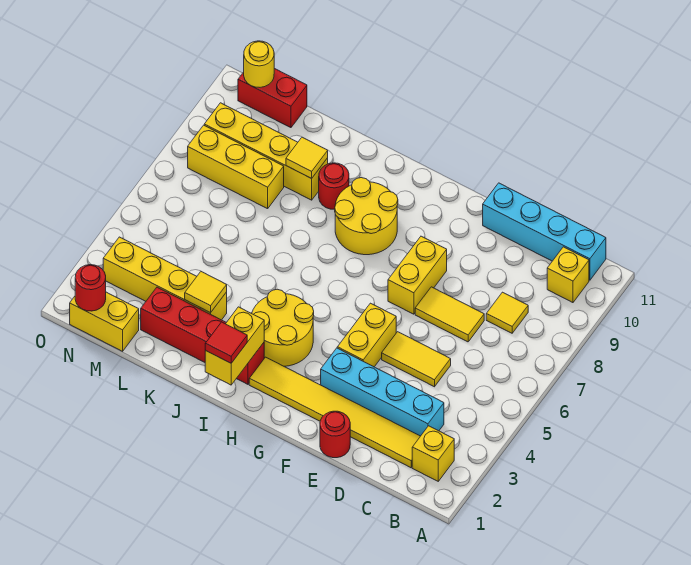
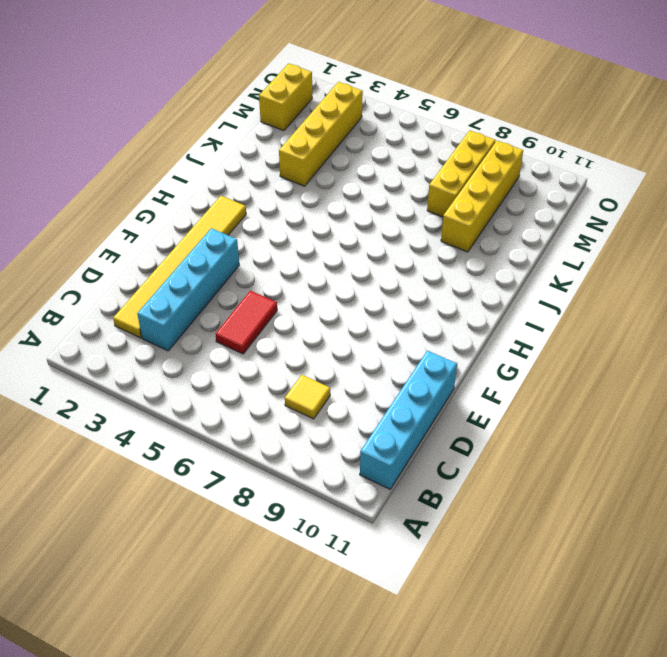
red 1x2 tile [215,291,277,354] -> yellow 1x2 tile [382,332,451,387]
none -> yellow 1x1 brick [412,426,454,481]
none -> yellow 1x1 brick [547,247,589,303]
none -> yellow 1x2 tile [415,287,484,342]

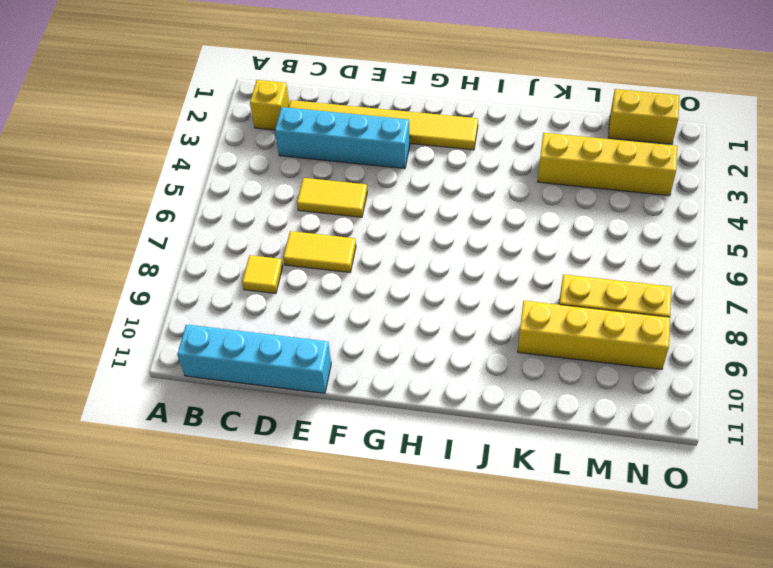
none -> yellow 1x1 brick [547,247,589,303]
none -> red 1x1 round brick [320,411,350,458]
none -> yellow 1x2 brick [337,303,396,367]

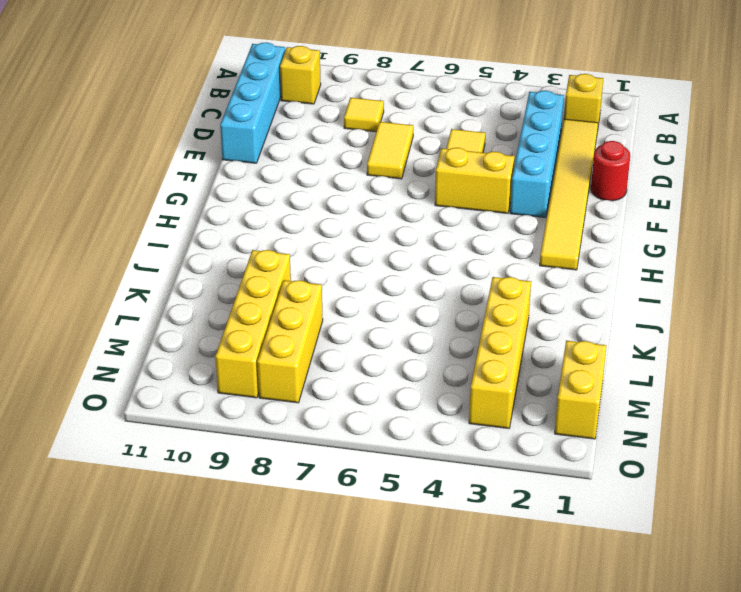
none -> yellow 1x2 brick [388,236,447,314]
none -> yellow 2x2 round brick [252,289,314,366]
none -> yellow 2x2 round brick [335,178,398,255]

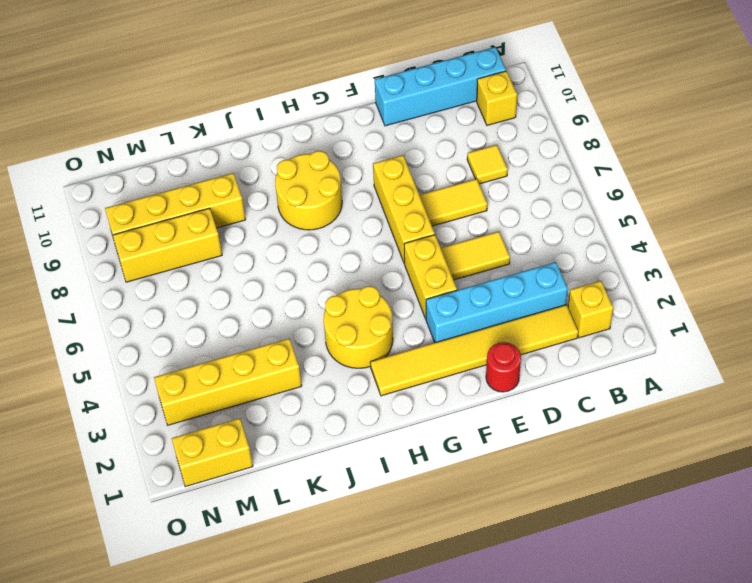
yellow 1x3 brick [373,155,435,264] -> yellow 1x2 brick [388,236,447,314]
none -> red 1x4 brick [141,287,264,384]
none -> red 1x1 round brick [319,163,349,209]
none -> red 1x2 brick [238,68,307,128]

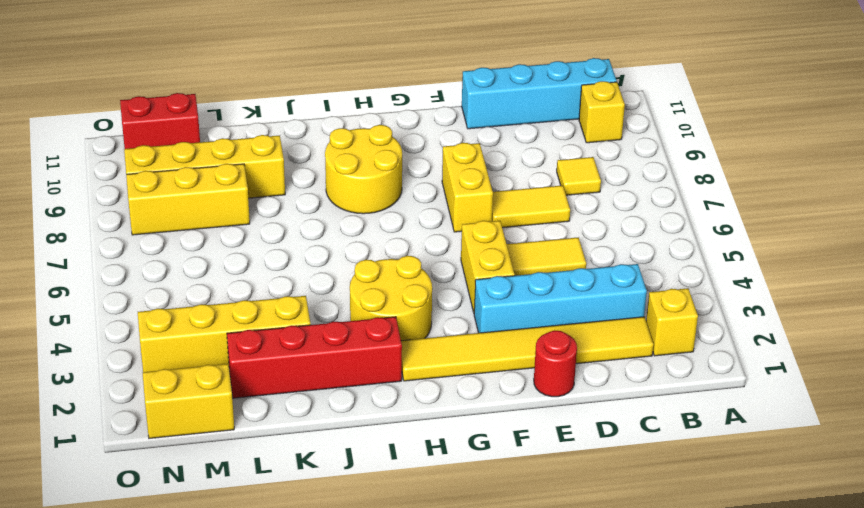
none -> red 1x1 round brick [319,163,349,209]
none -> yellow 1x2 brick [205,307,264,385]
none -> yellow 1x1 tile [185,272,227,313]

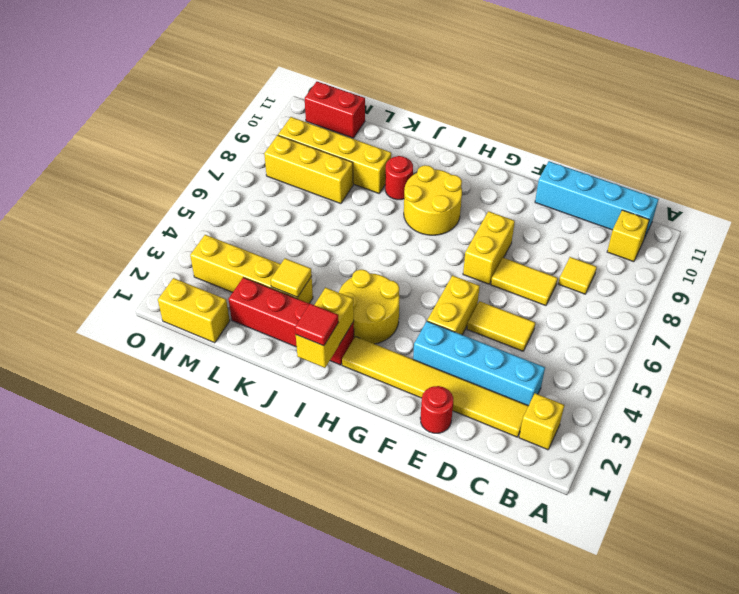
none -> yellow 1x1 tile [286,137,328,179]
none -> red 1x1 round brick [75,265,106,311]
none -> yellow 1x1 round brick [244,41,274,87]

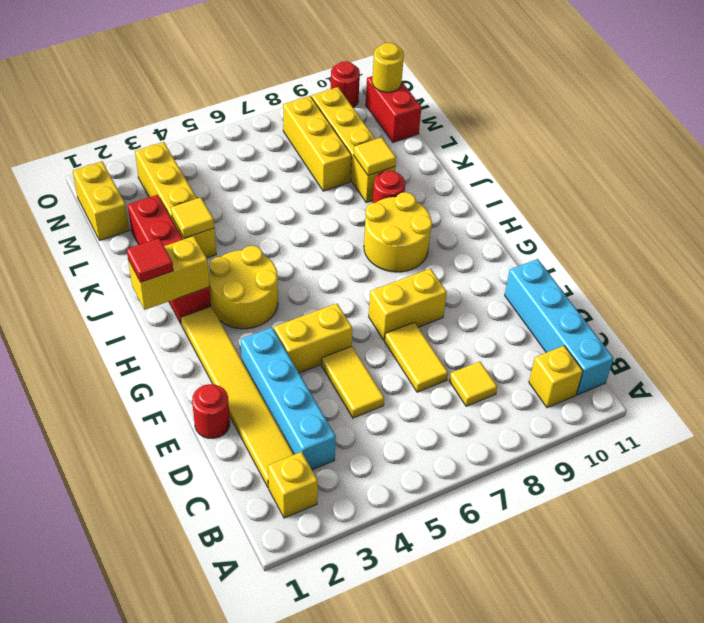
red 1x1 round brick [330,61,360,107] -> red 1x1 round brick moved to [75,265,106,311]

